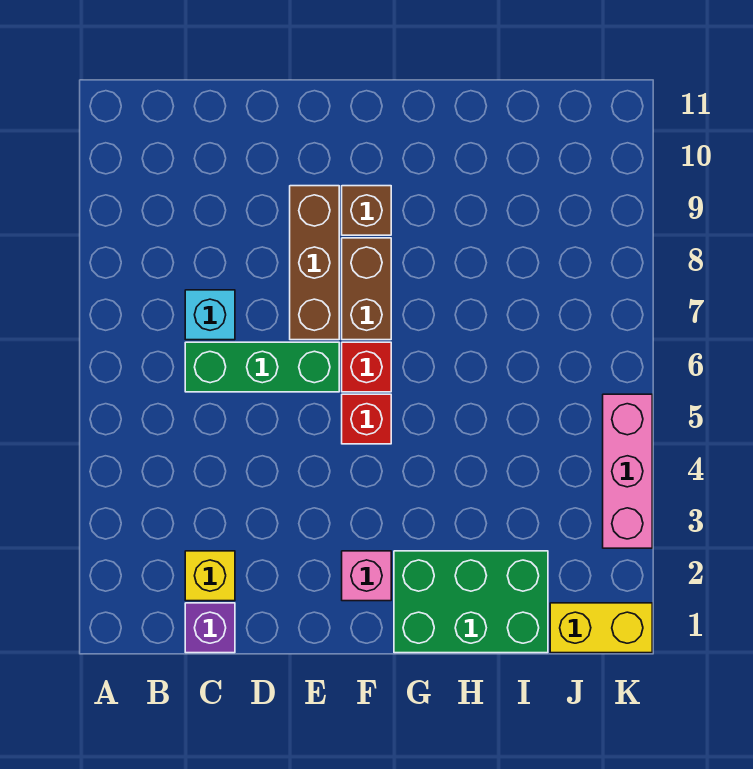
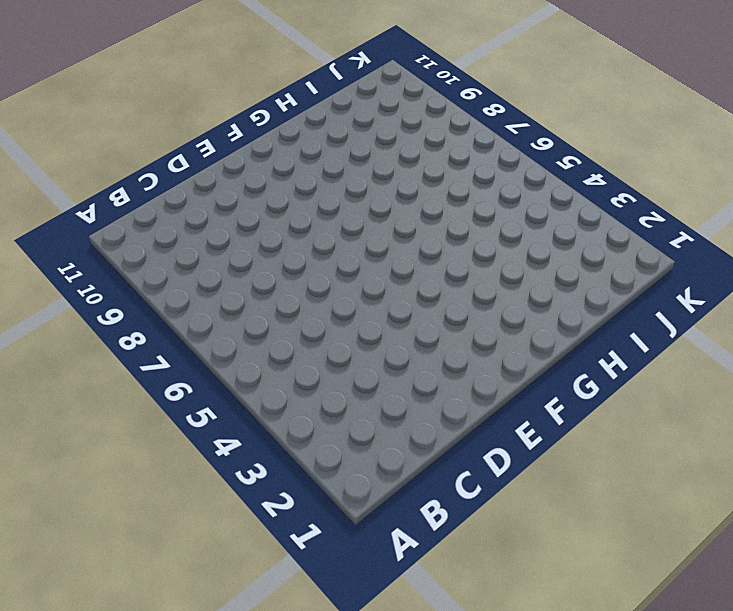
none -> purple 1x1 brick [185,603,235,653]
none -> yellow 1x1 brick [185,551,235,601]
none -> green 1x3 brick [185,342,339,392]

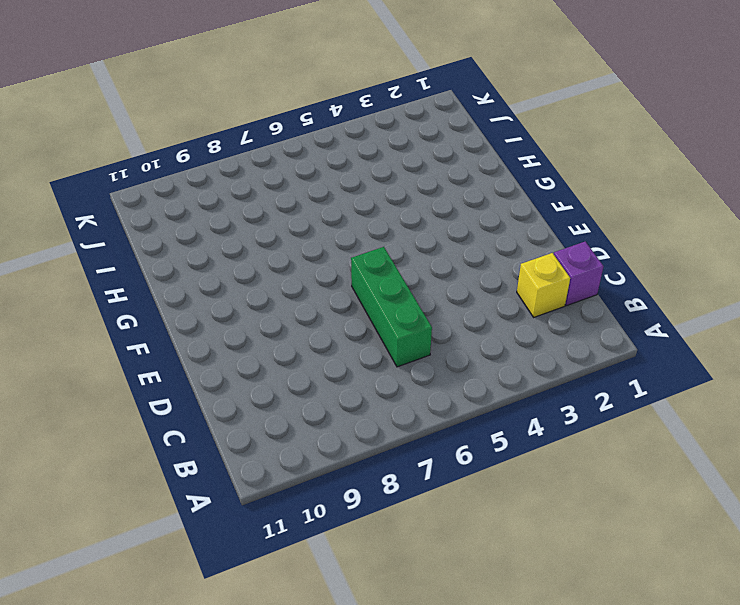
none -> cyan 1x1 brick [185,290,235,340]
none -> brown 1x3 brick [290,186,339,340]
none -> pink 1x1 brick [342,551,391,601]

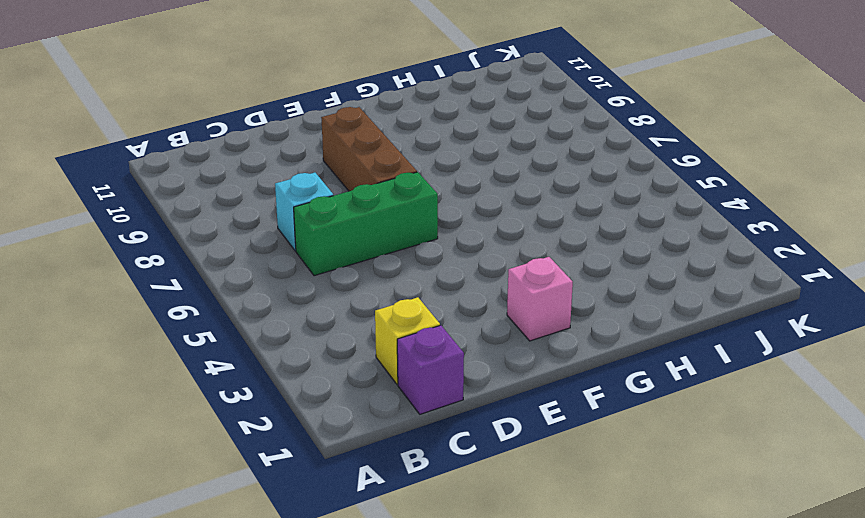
none -> red 1x1 brick [342,394,391,444]
none -> red 1x1 brick [342,342,391,392]
none -> brown 1x2 brick [342,238,391,340]

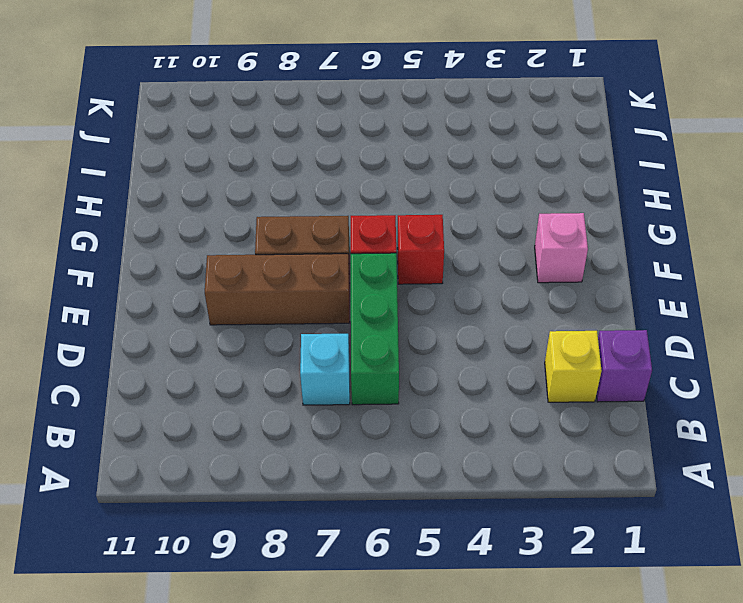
none -> brown 1x1 brick [342,186,391,235]
none -> green 2x3 brick [394,551,548,653]
none -> yellow 1x2 brick [550,603,652,653]

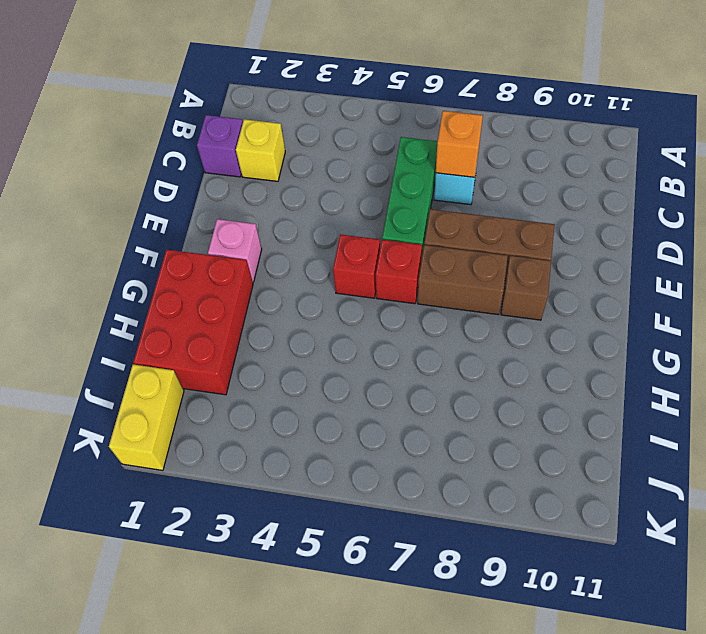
orange 1x1 brick [436,111,483,177] -> none
red 2x3 brick [133,250,253,395] -> green 2x3 brick [394,551,548,653]
none -> pink 1x3 brick [603,394,652,548]

